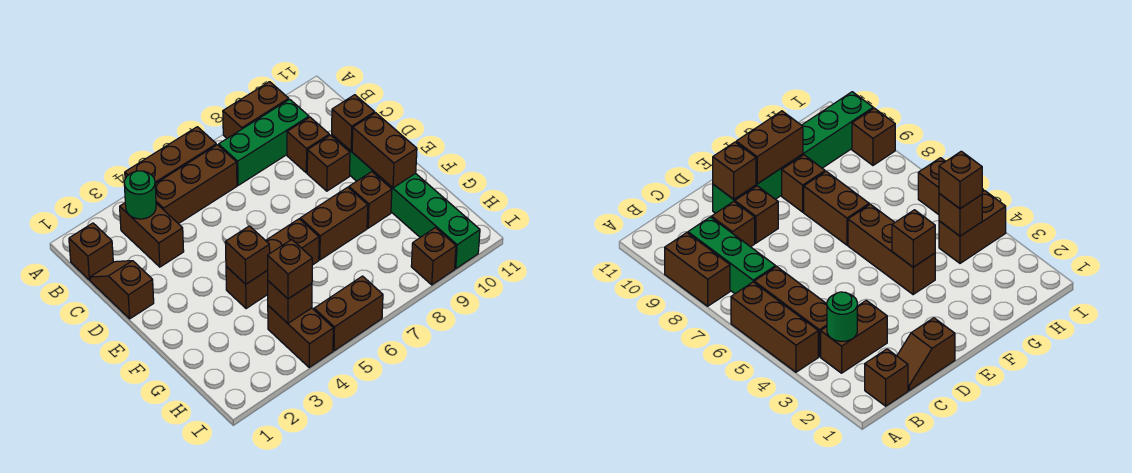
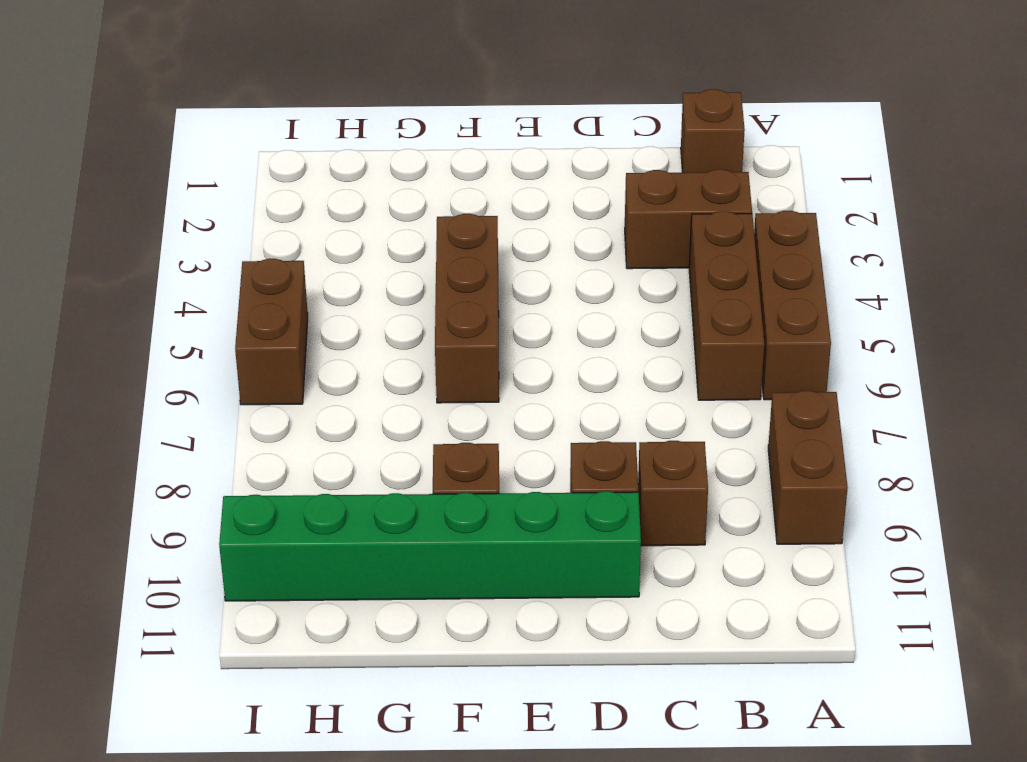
none -> green 1x3 brick [219,99,309,185]
none -> brown 1x2 slope [90,261,154,319]
none -> brown 1x2 brick [300,187,368,260]

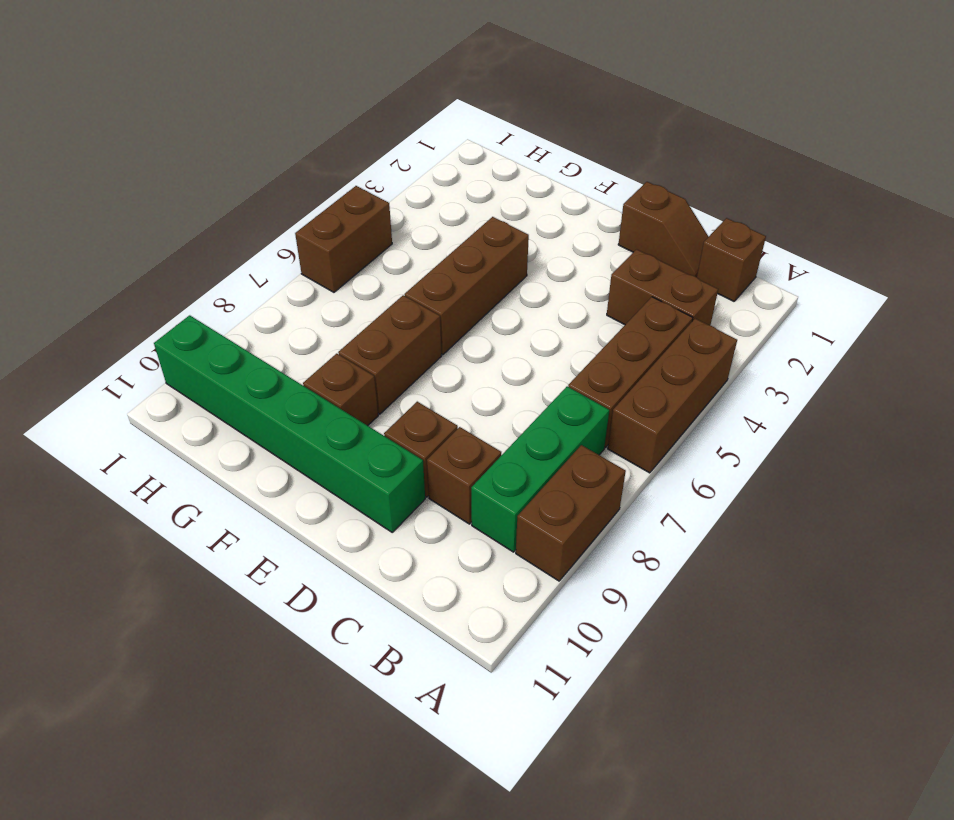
none -> brown 1x2 brick [268,306,333,367]
none -> brown 1x1 brick [411,228,456,285]
none -> green 1x1 round brick [124,171,156,219]

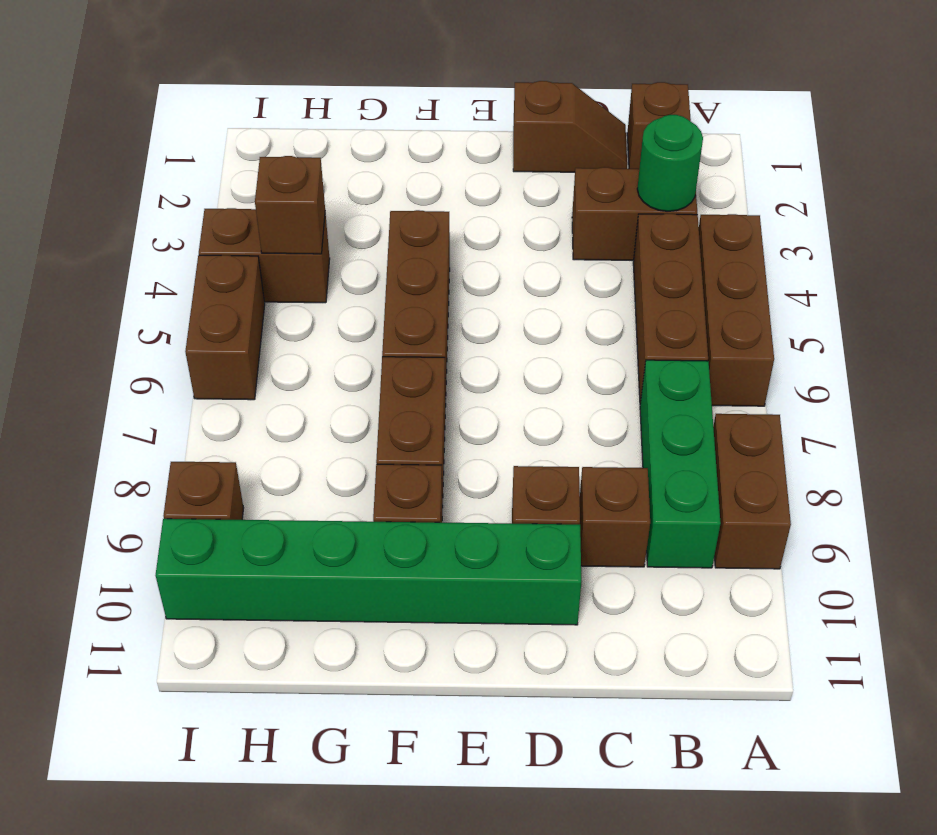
none -> brown 1x1 brick [332,95,375,151]
none -> brown 1x2 brick [352,113,417,188]
none -> brown 1x1 brick [225,226,270,284]

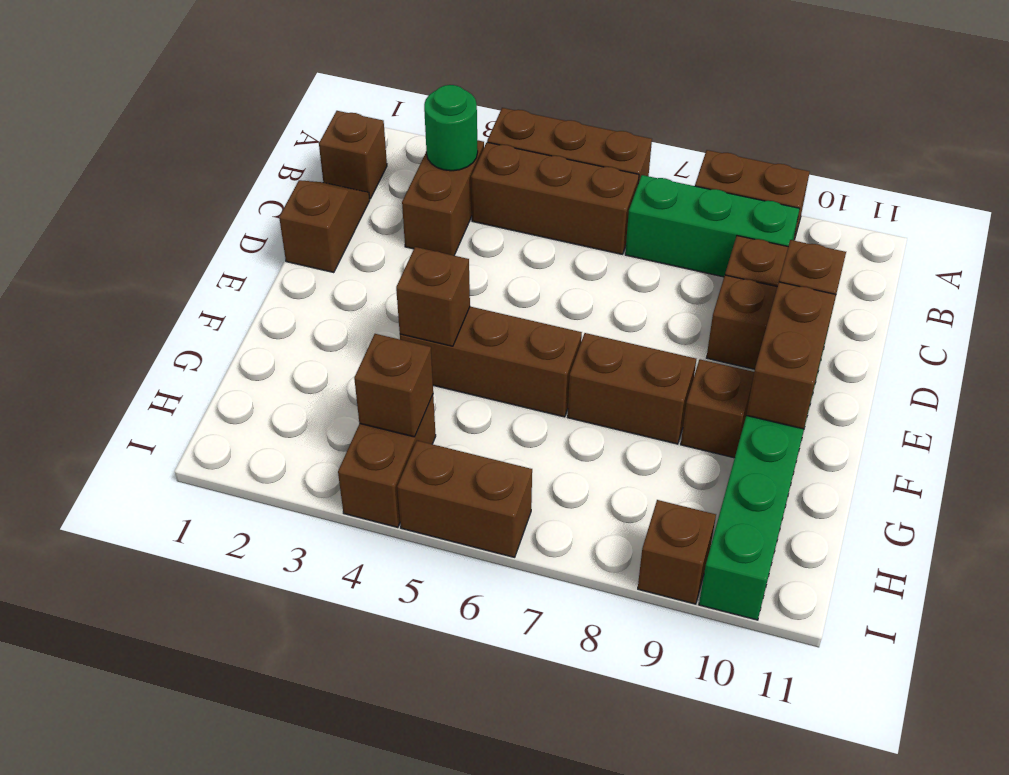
none -> brown 1x1 brick [268,240,312,299]

